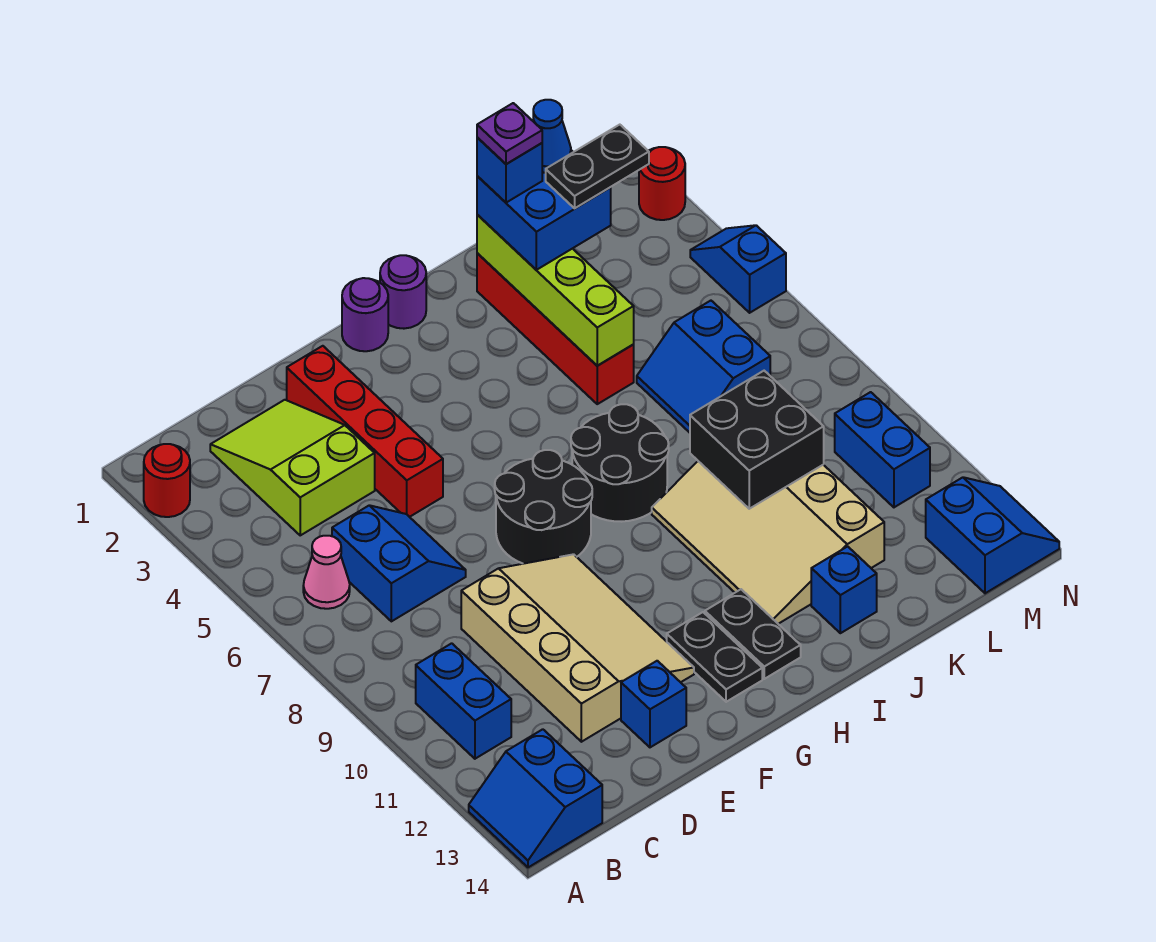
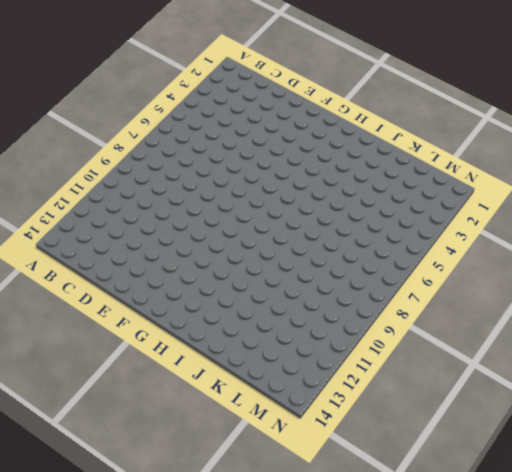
none -> red 1x1 round brick [144,444,190,517]
none -> blue 2x2 slope [469,729,602,867]
none -> pink 1x1 cone [303,536,350,609]
none -> blue 1x2 brick [416,643,511,759]

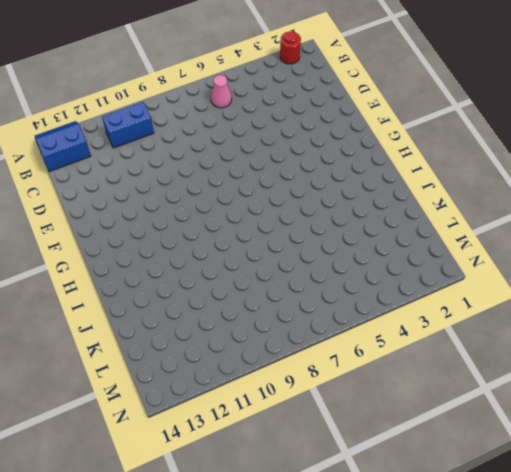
none -> lime 2x3 slope [210,400,375,535]
none -> blue 2x2 slope [332,505,466,621]
none -> tan 3x4 slope [461,554,694,742]
none -> red 1x4 brick [287,346,443,517]

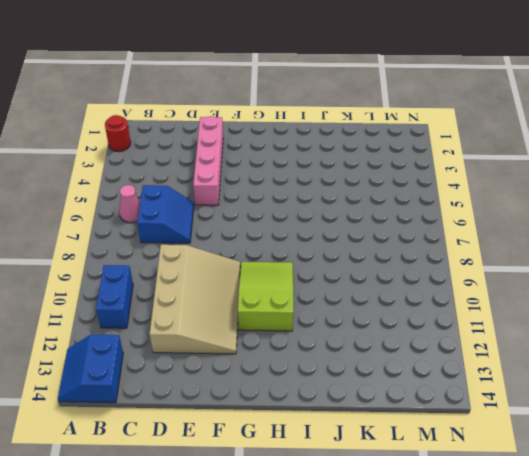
pink 1x4 brick [193,116,223,205] -> red 1x4 brick [287,346,443,517]
lime 2x3 slope [238,262,293,331] -> lime 2x3 slope moved to [210,400,375,535]
none -> blue 1x1 brick [621,661,686,747]
none -> black 2x2 round brick [495,450,592,564]
none -> purple 1x1 round brick [342,278,388,351]
none -> black 1x2 plate [667,612,762,702]

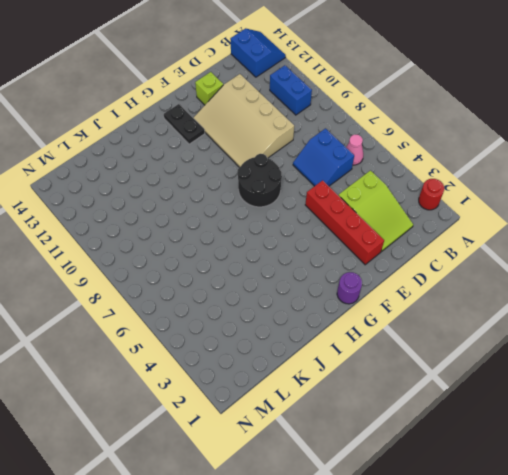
lime 1x1 brick [195,72,223,105] -> blue 1x1 brick [621,661,686,747]
none -> purple 1x1 round brick [380,255,426,329]
none -> black 2x2 round brick [571,404,669,522]
none -> black 1x2 plate [705,589,801,679]
none -> tan 3x4 slope [652,461,884,624]

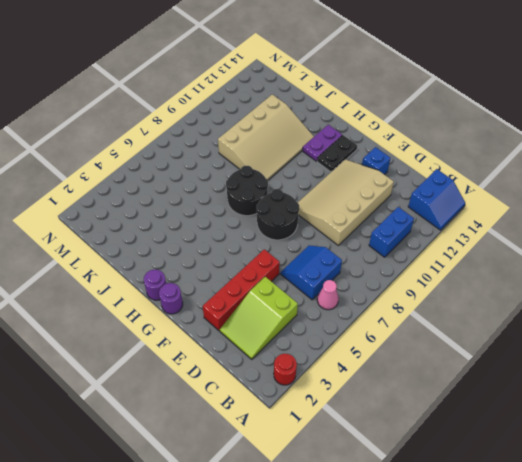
purple 1x2 plate [303,125,342,161] -> black 1x2 plate [705,589,801,679]
none -> red 1x4 brick [477,253,634,404]
none -> blue 1x1 brick [811,546,877,633]
none -> blue 2x2 slope [637,301,770,433]
none -> blue 1x2 brick [835,392,930,507]

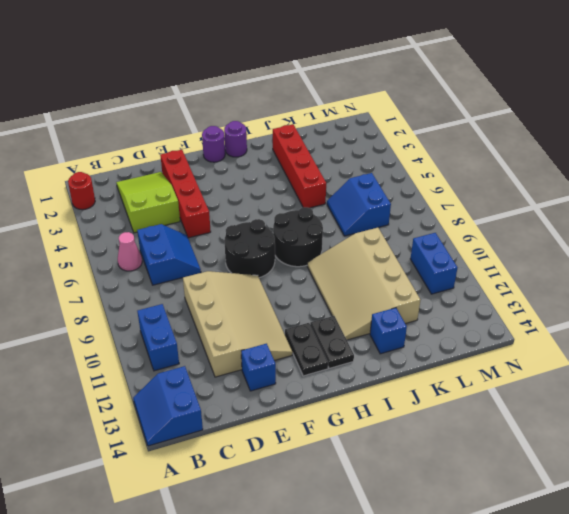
none -> blue 2x2 slope [926,477,1059,593]
none -> red 1x1 round brick [639,147,685,220]
none -> blue 1x2 slope [690,225,786,313]
none -> lime 1x4 brick [477,215,634,366]

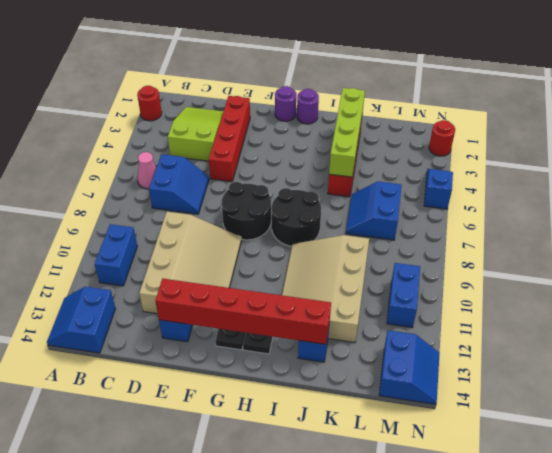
red 1x6 brick [155,278,331,344] -> none
none -> black 2x2 brick [690,371,824,509]
none -> blue 2x2 brick [477,150,611,270]
none -> blue 1x1 brick [477,138,542,203]
none -> blue 1x1 cone [533,100,571,173]

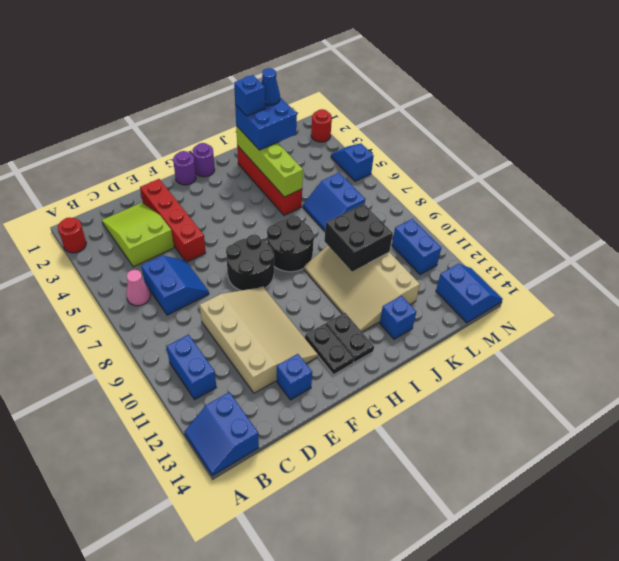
none -> black 1x2 plate [546,125,649,208]
none -> purple 1x1 plate [477,103,542,164]

